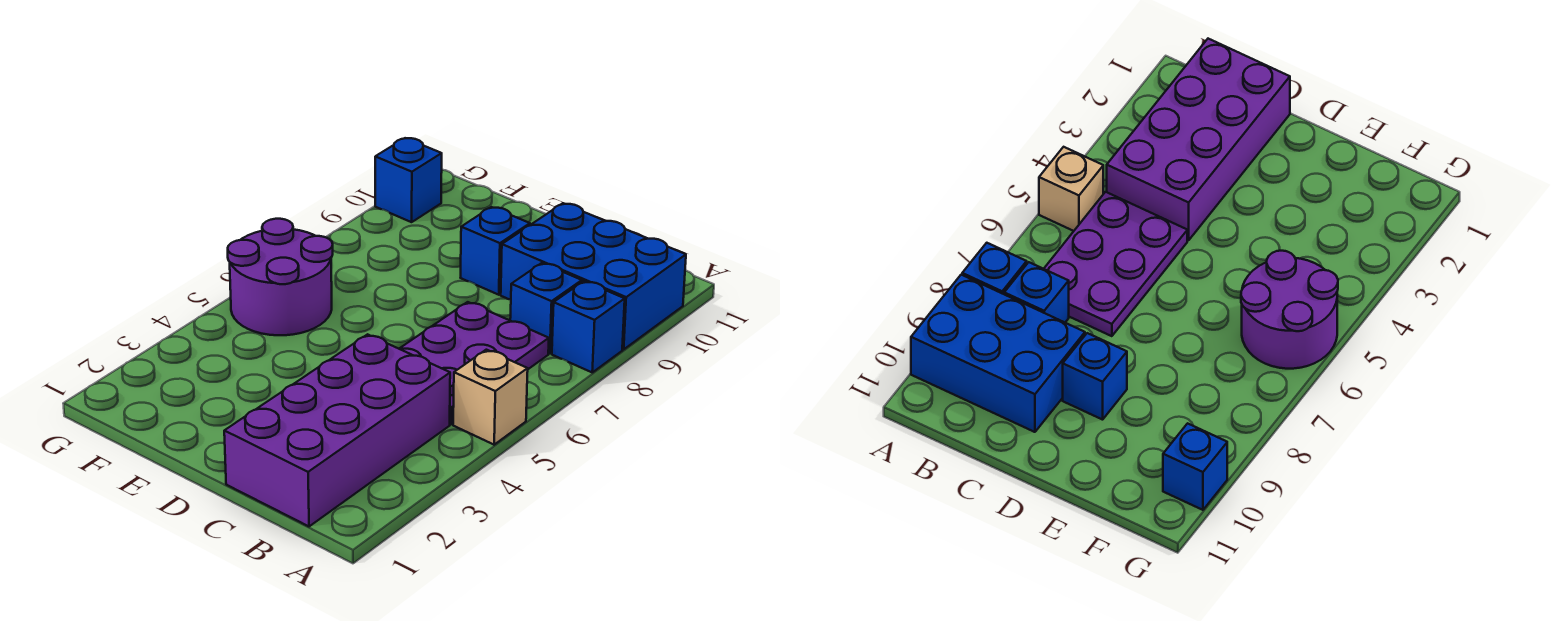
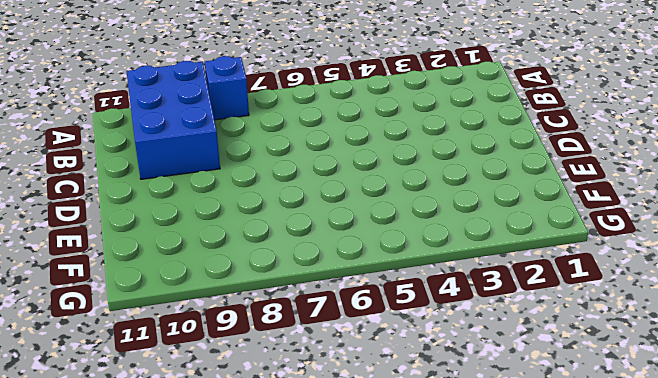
none -> tan 1x1 brick [453,350,528,445]
none -> purple 2x4 brick [224,334,450,526]

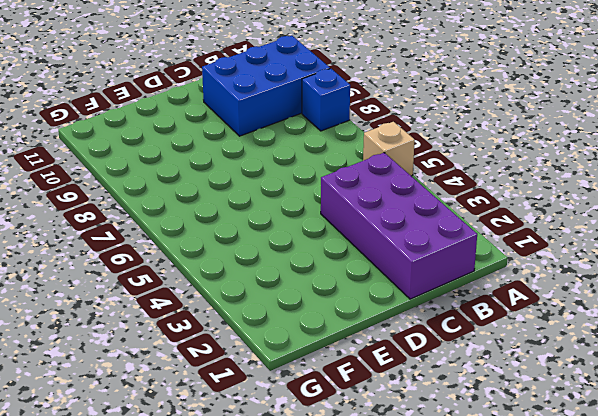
none -> purple 2x3 plate [399,302,549,424]
none -> blue 1x1 brick [510,263,582,354]

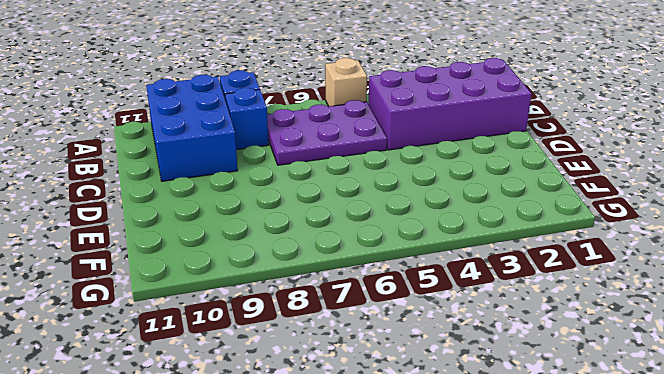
none -> blue 1x1 brick [461,207,530,295]
none -> purple 2x2 round brick [228,219,333,335]

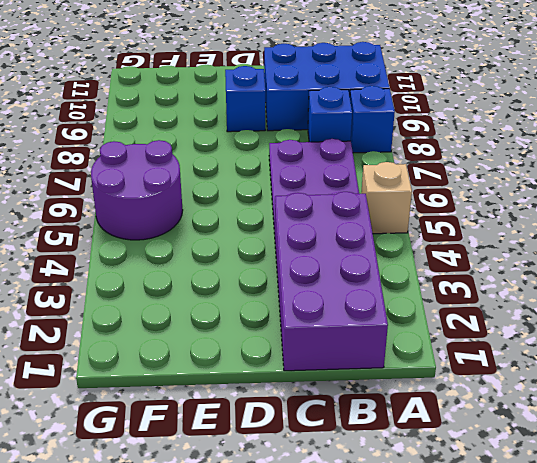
none -> blue 1x1 brick [375,138,442,222]

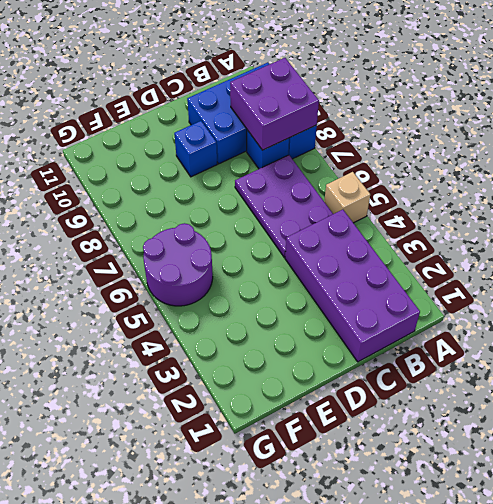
purple 2x2 brick [230,58,319,150] -> none
none -> blue 1x1 brick [375,138,442,222]

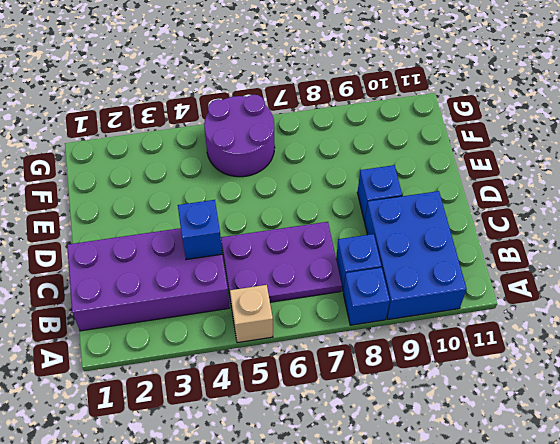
blue 1x1 brick [178,200,222,260] -> blue 1x1 brick moved to [375,138,442,222]

